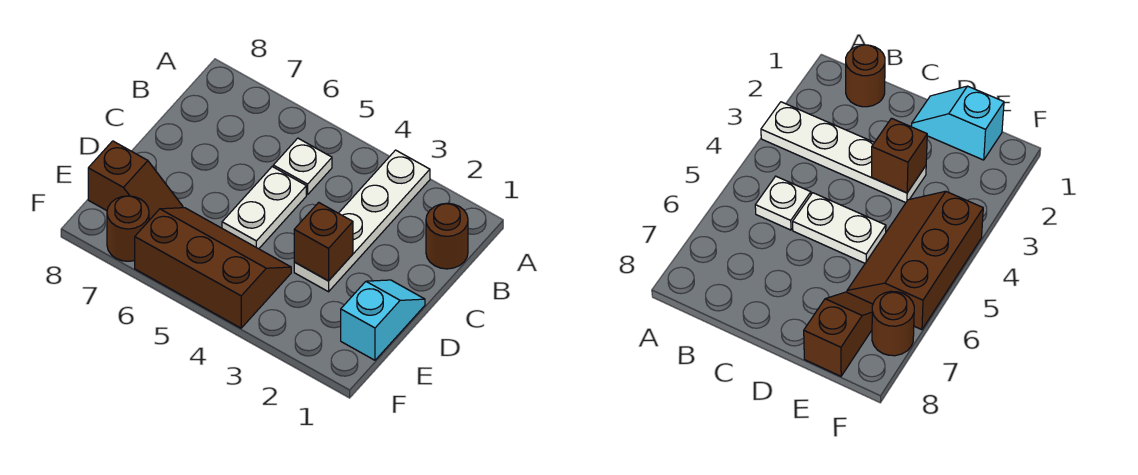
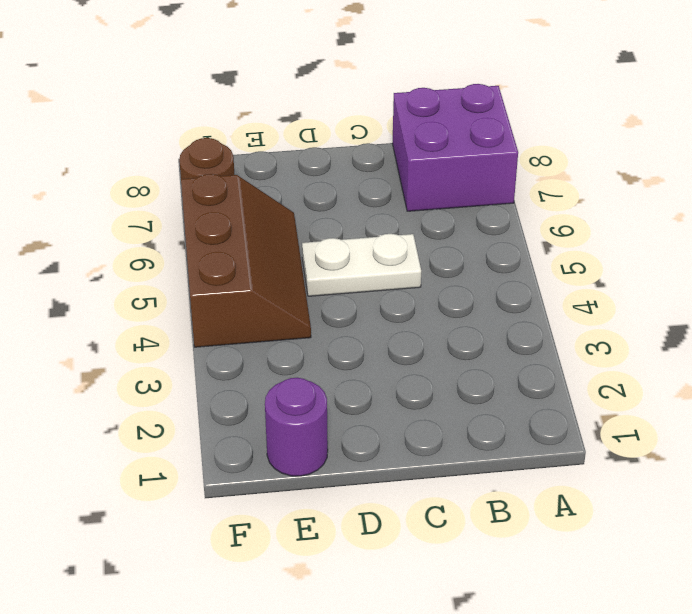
purple 2x2 brick [393,84,518,211] -> none
purple 1x1 round brick [265,378,328,476] -> cyan 1x2 slope [341,280,425,360]
none -> white 1x4 plate [294,150,430,292]
none -> brown 1x1 round brick [426,203,468,269]

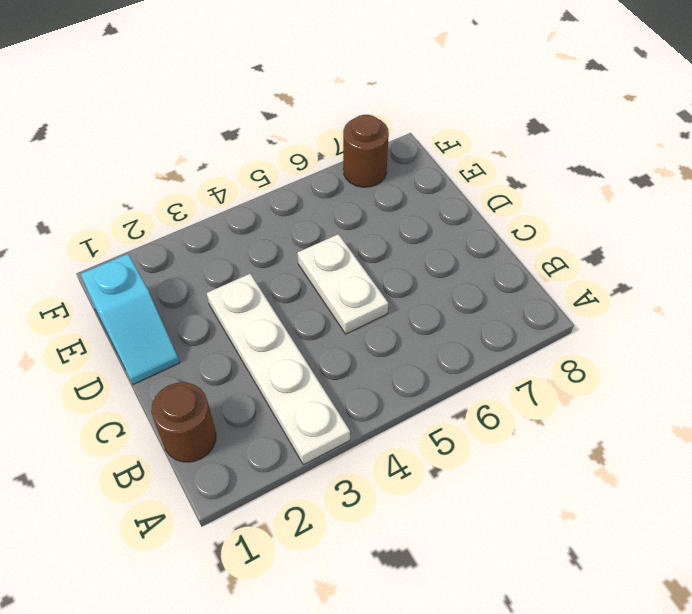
none -> white 1x1 plate [273,138,332,195]
none -> brown 2x3 slope [135,208,291,328]

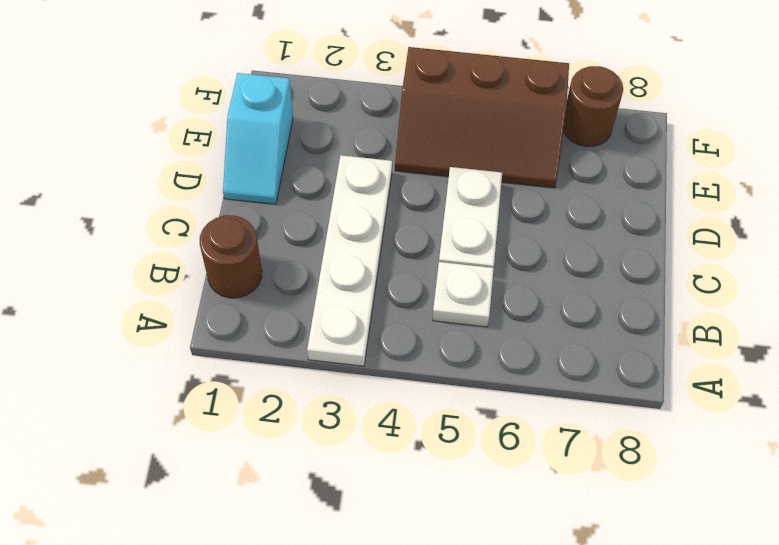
none -> brown 1x2 slope [88,141,183,220]
none -> brown 1x1 brick [294,202,353,281]

